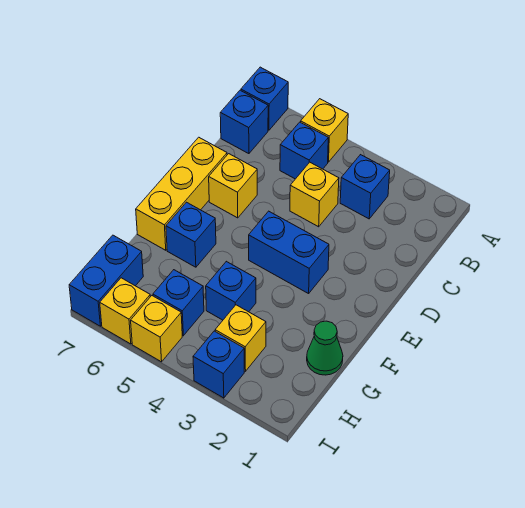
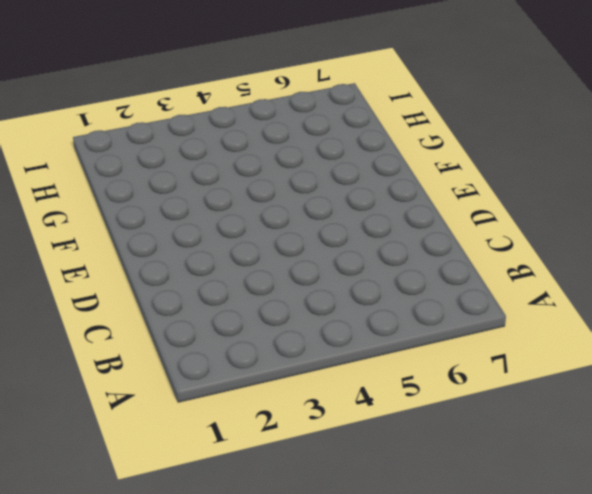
none -> yellow 1x1 brick [301,99,348,162]
none -> blue 1x1 brick [241,67,288,130]
none -> blue 1x1 brick [340,155,390,219]

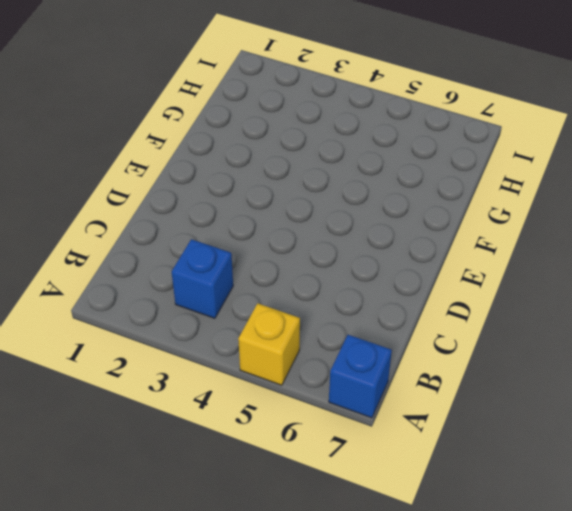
none -> blue 1x1 brick [280,122,328,179]
none -> blue 1x1 brick [220,90,268,154]
none -> yellow 1x1 brick [290,162,339,227]

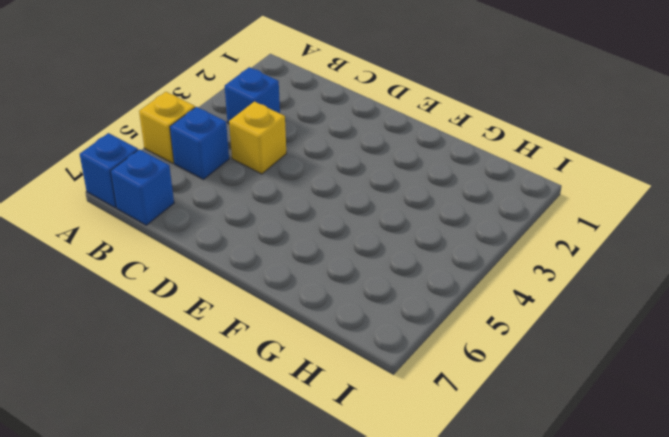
none -> yellow 1x1 brick [209,154,257,218]
none -> yellow 1x3 brick [136,137,227,250]
none -> blue 1x2 brick [249,211,329,294]

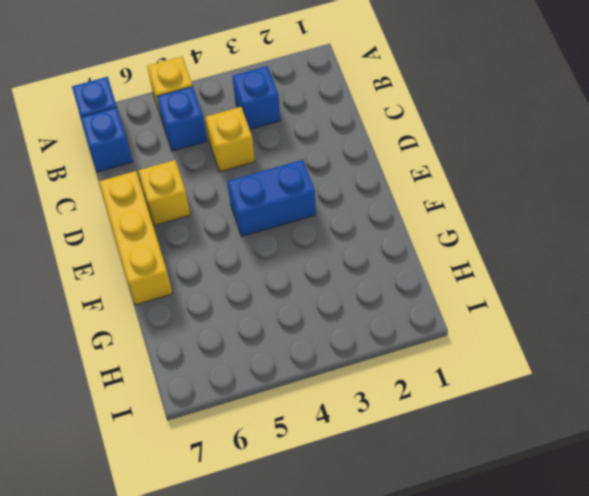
none -> blue 1x1 brick [166,202,216,267]
none -> green 1x1 cone [307,321,343,375]
none -> blue 1x1 brick [206,261,256,320]

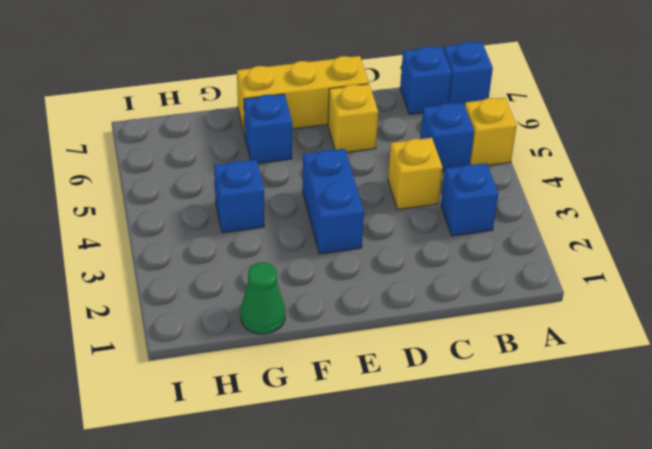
none -> yellow 1x1 brick [215,305,266,371]
none -> blue 1x1 brick [153,270,204,336]
none -> blue 1x2 brick [69,235,143,326]

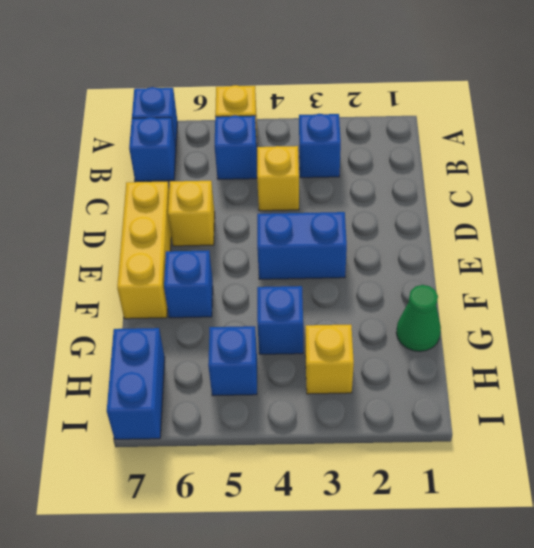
none -> blue 1x1 brick [193,331,244,398]
none -> yellow 1x1 brick [131,296,182,362]
none -> yellow 1x1 brick [100,278,150,344]

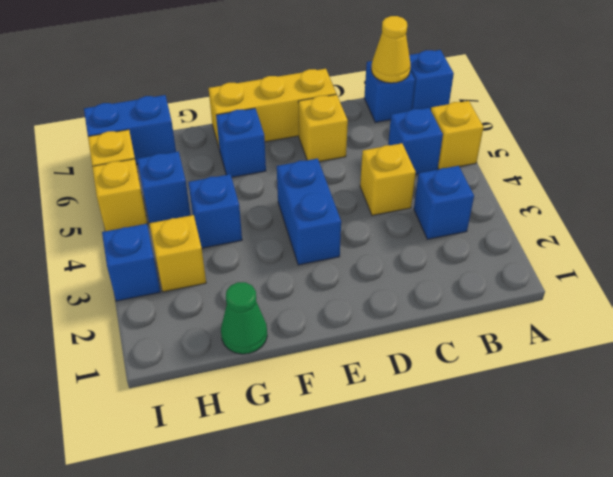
yellow 1x1 cone [371,16,411,83] -> none

